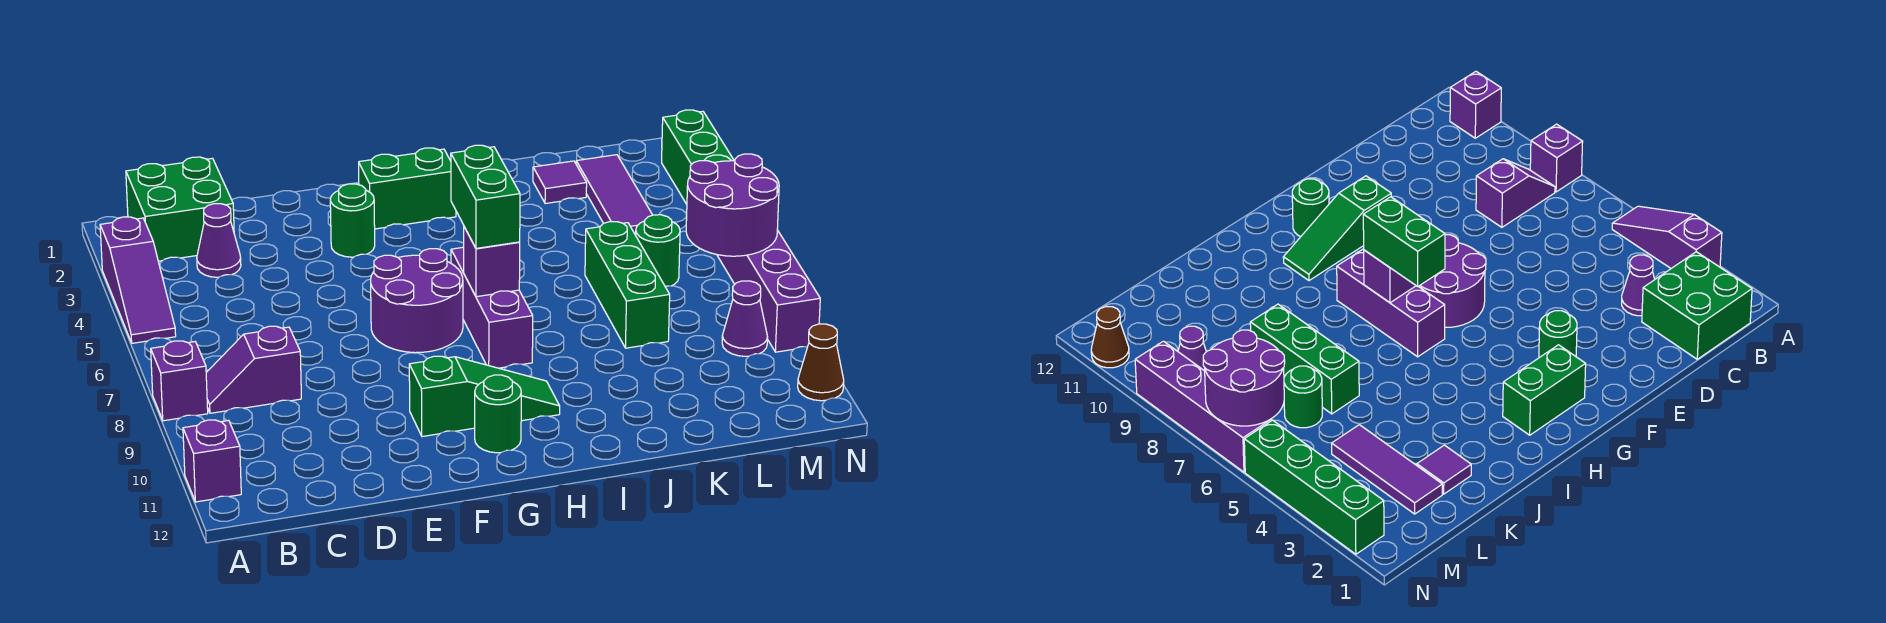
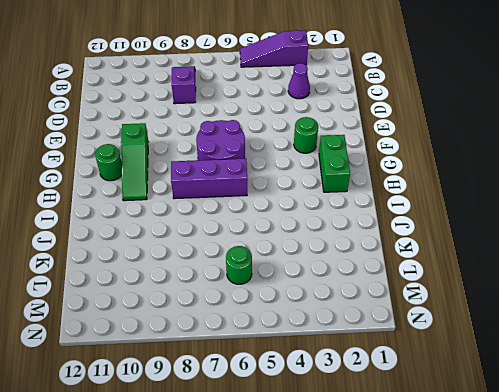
none -> purple 1x1 brick [151,341,208,421]
none -> purple 1x1 brick [183,420,241,502]
none -> green 2x2 brick [126,157,234,261]

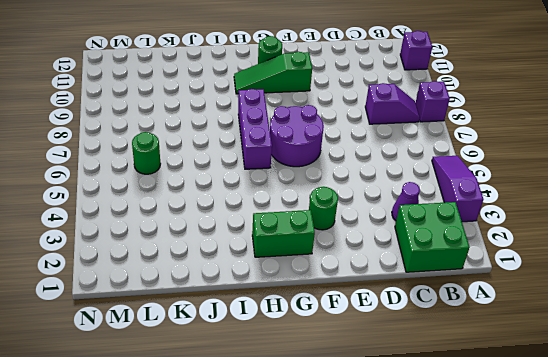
none -> purple 1x1 tile [533,161,587,204]
none -> green 1x3 brick [585,222,670,348]
none -> purple 1x3 tile [576,155,652,235]

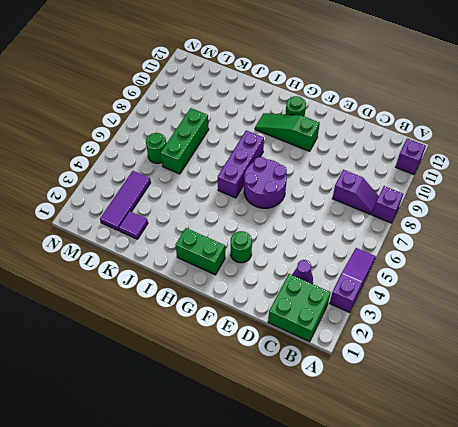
none -> purple 1x1 cone [722,281,768,356]
none -> green 1x4 brick [662,110,734,204]
none -> purple 1x4 brick [717,230,820,352]

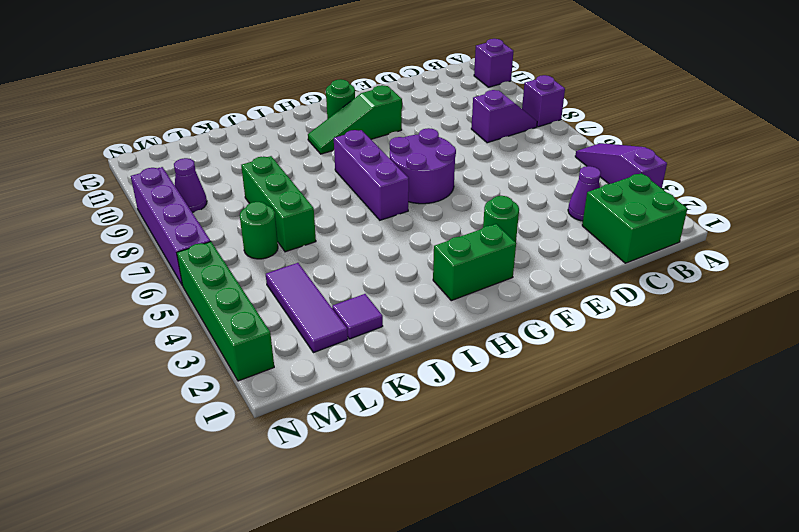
none -> brown 1x1 cone [798,324,844,401]
none -> purple 1x1 brick [464,227,520,297]
none -> purple 2x2 round brick [686,154,779,256]

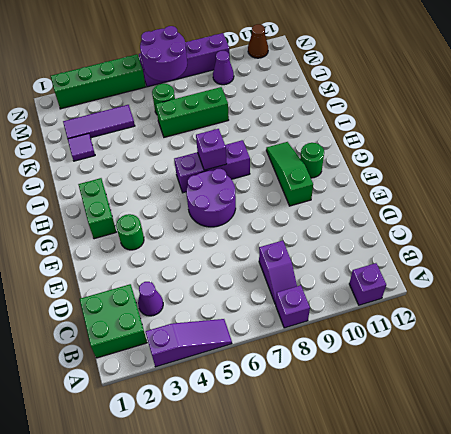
none -> green 1x2 brick [451,145,520,248]

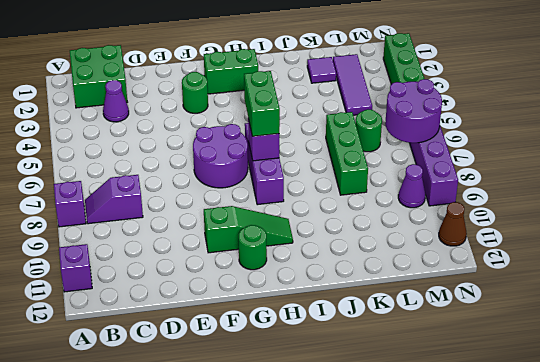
none -> purple 1x3 slope [100,217,176,343]

